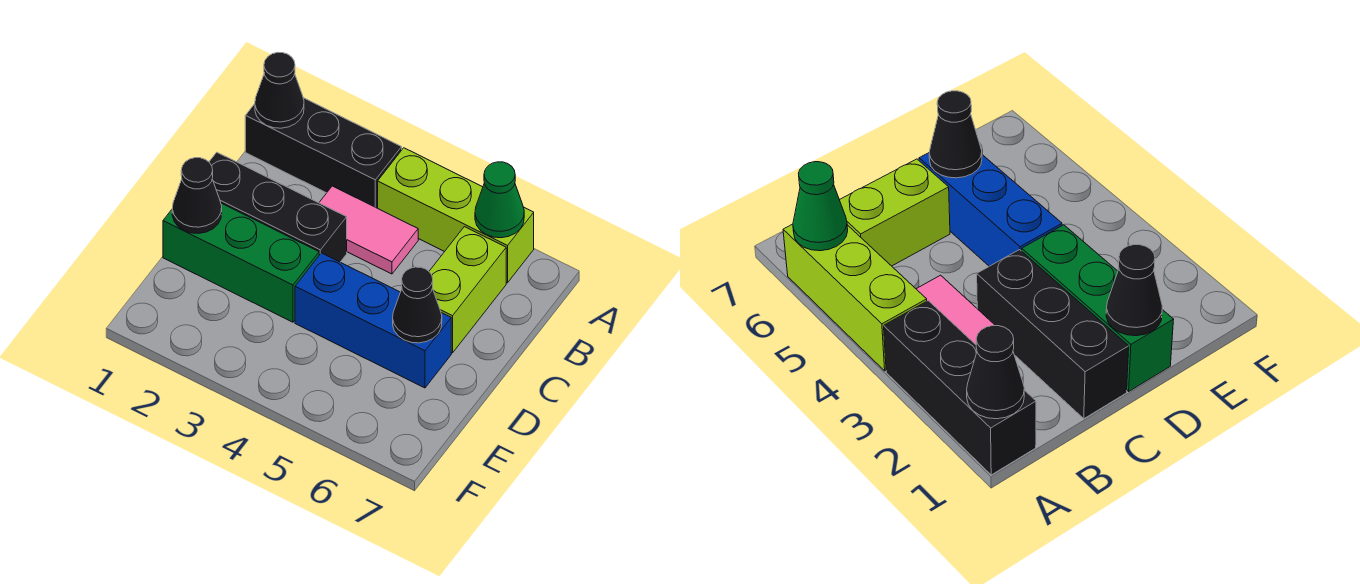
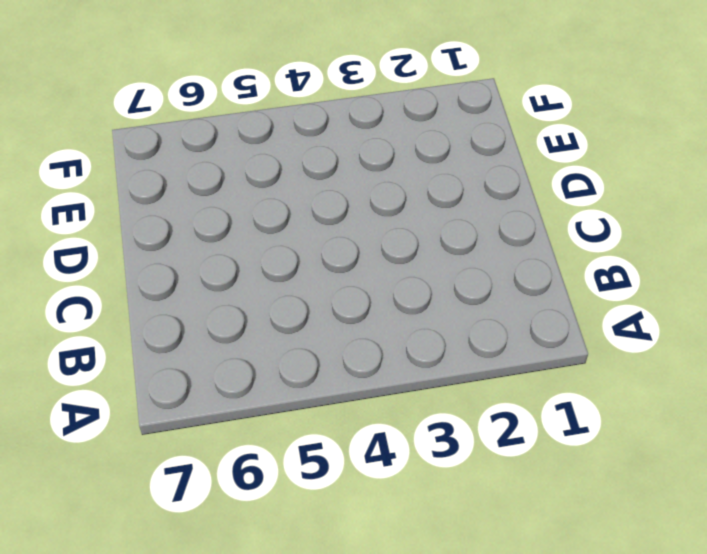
none -> black 1x3 brick [245,98,402,208]
none -> lime 1x3 brick [378,148,534,283]

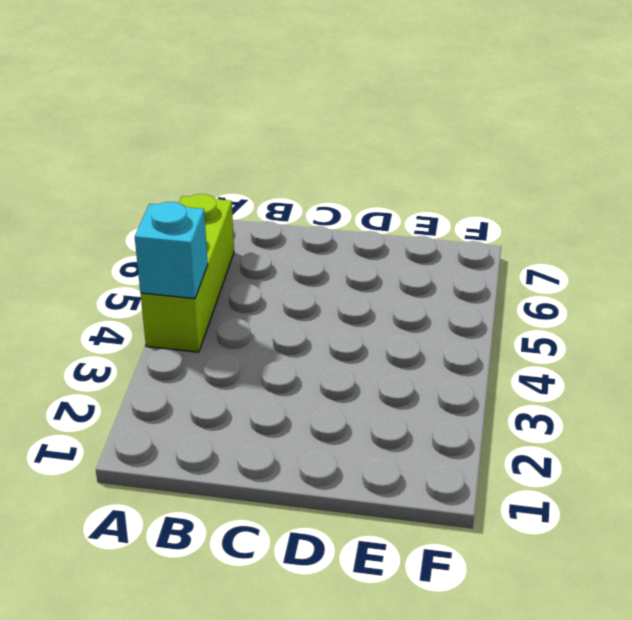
cyan 1x1 brick [135,202,208,299] -> none
none -> black 1x3 brick [245,98,402,208]
none -> pink 1x2 tile [319,186,418,274]

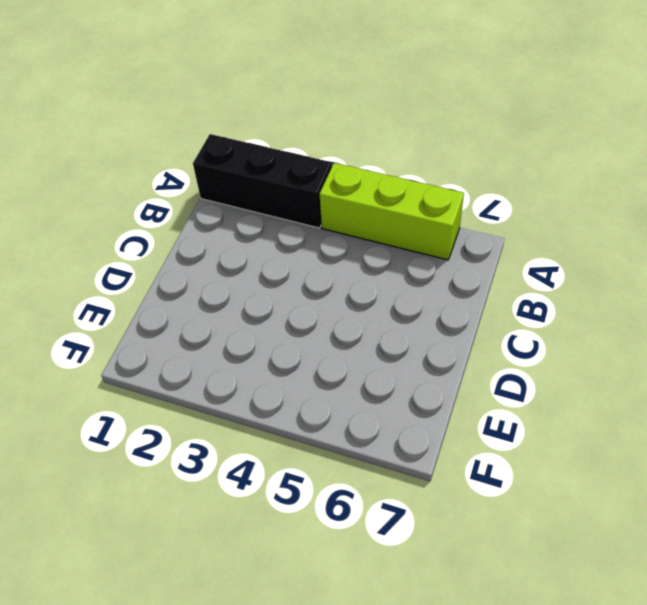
none -> pink 1x2 tile [319,186,418,274]
none -> lime 1x2 brick [429,227,506,353]

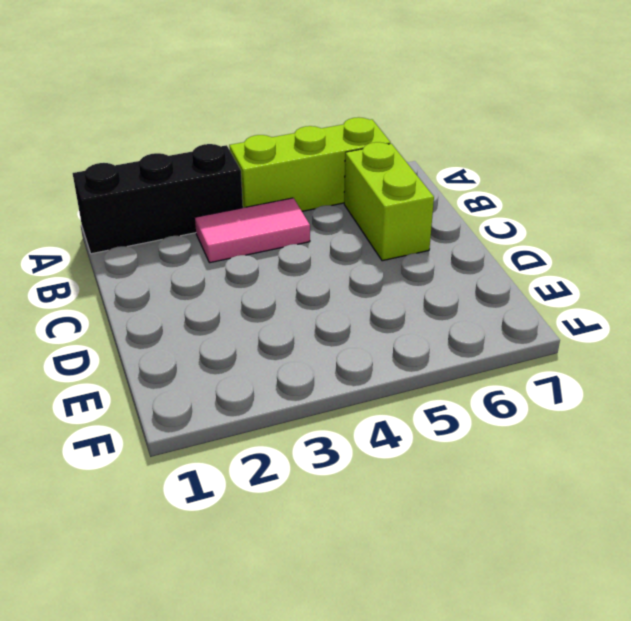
none -> black 1x3 brick [209,152,347,262]
none -> green 1x3 brick [163,203,319,322]

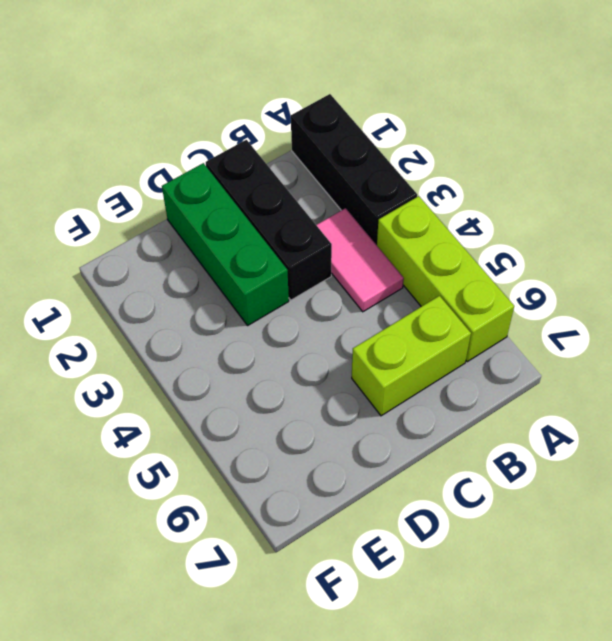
none -> blue 1x3 brick [295,253,451,388]
none -> black 1x1 cone [255,52,304,128]

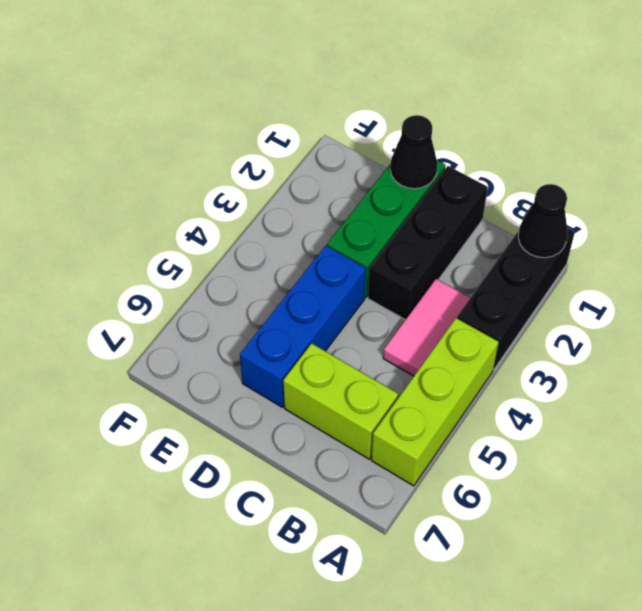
none -> green 1x1 cone [475,162,524,238]
none -> black 1x1 cone [393,267,442,343]

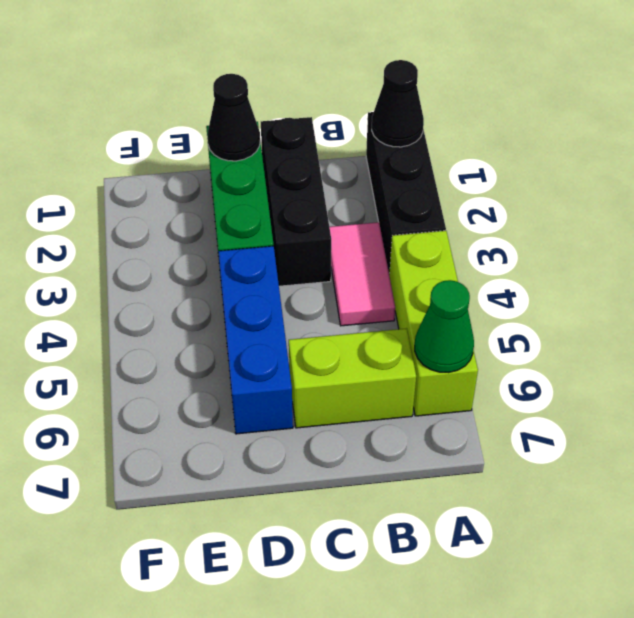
none -> black 1x1 cone [393,267,442,343]

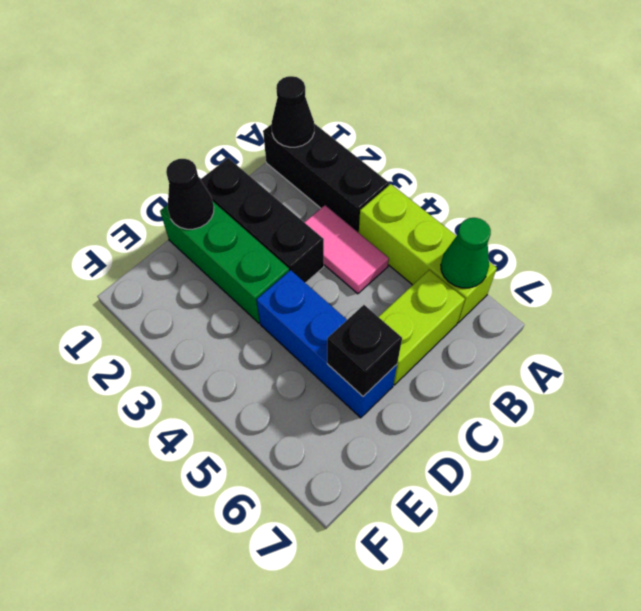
black 1x1 brick [327,305,402,396] -> black 1x1 cone [393,267,442,343]

